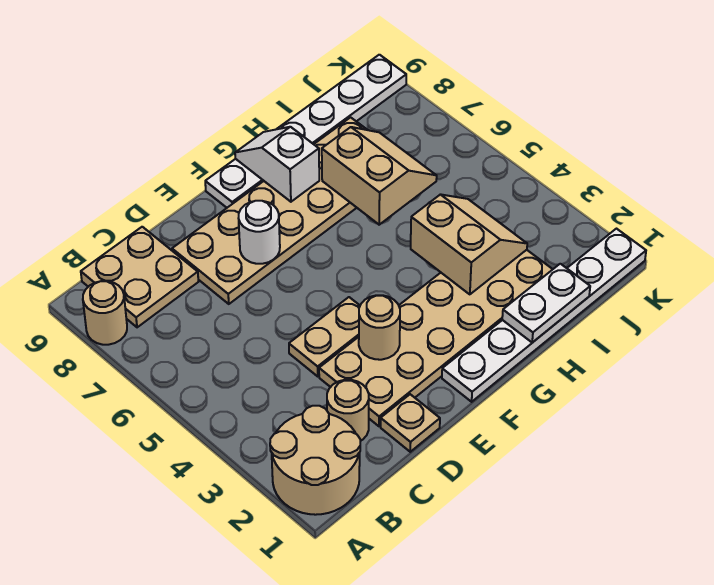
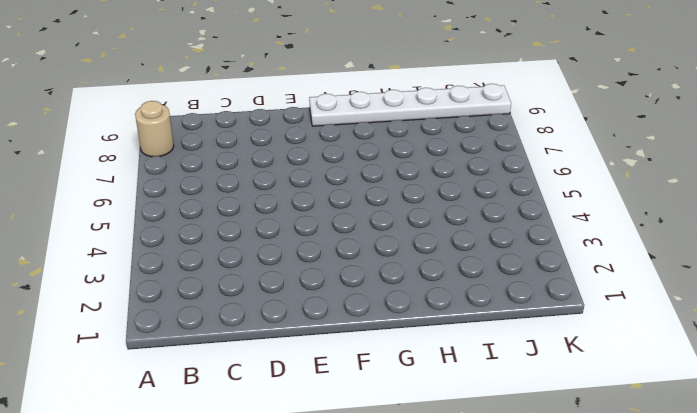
none -> tan 2x2 round brick [270,406,360,515]
none -> tan 2x2 plate [81,227,198,327]
none -> tan 1x1 round brick [327,380,369,441]

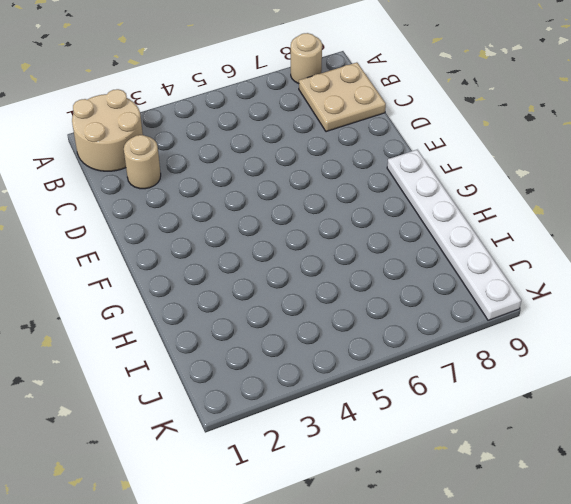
none -> tan 1x1 plate [381,394,440,452]
none -> tan 2x6 plate [319,250,553,426]
none -> tan 1x2 plate [289,297,360,376]

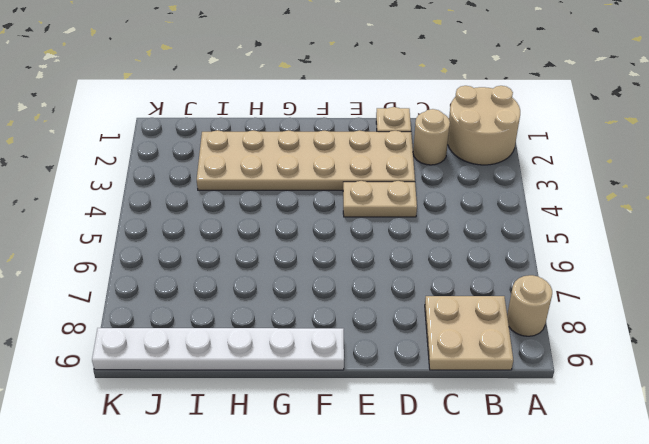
none -> tan 2x6 plate [172,117,367,304]
none -> white 1x6 plate [442,229,646,402]
none -> tan 1x1 round brick [359,295,400,360]

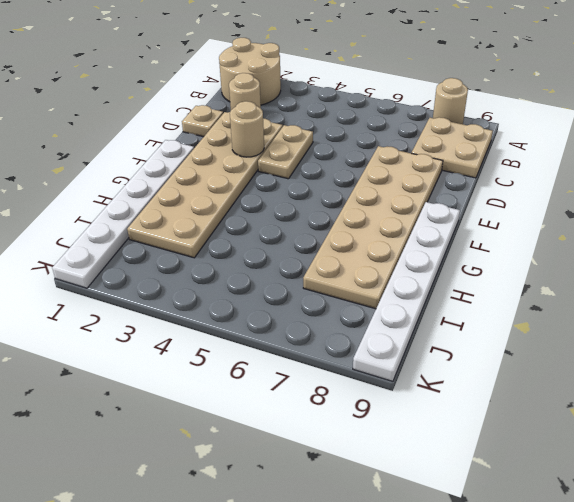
none -> white 1x1 round brick [238,201,280,264]
none -> white 1x2 slope [235,127,319,202]
none -> white 1x2 plate [502,264,590,343]

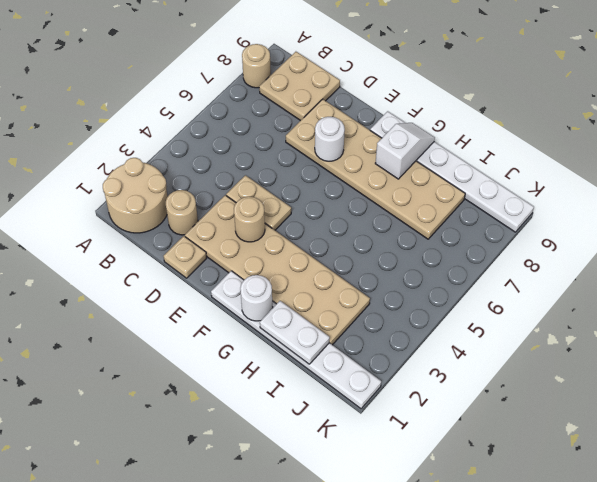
white 1x1 round brick [240,275,273,321] -> none
none -> tan 2x2 slope [411,195,527,294]
none -> tan 2x2 slope [322,127,437,225]

